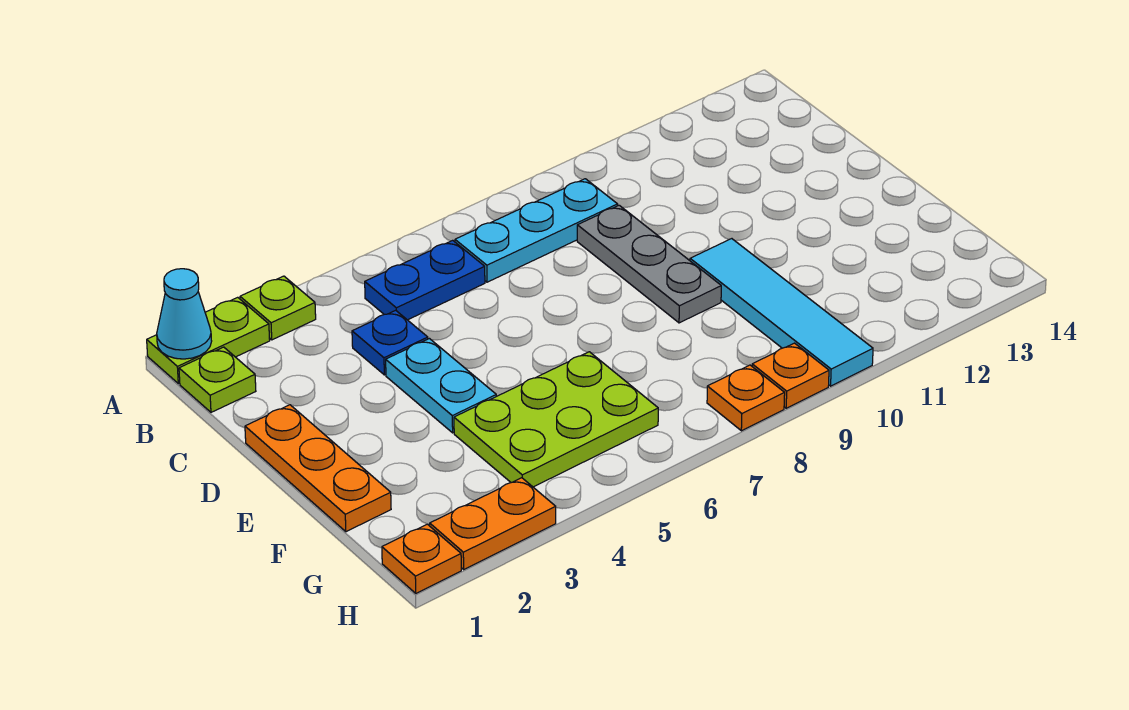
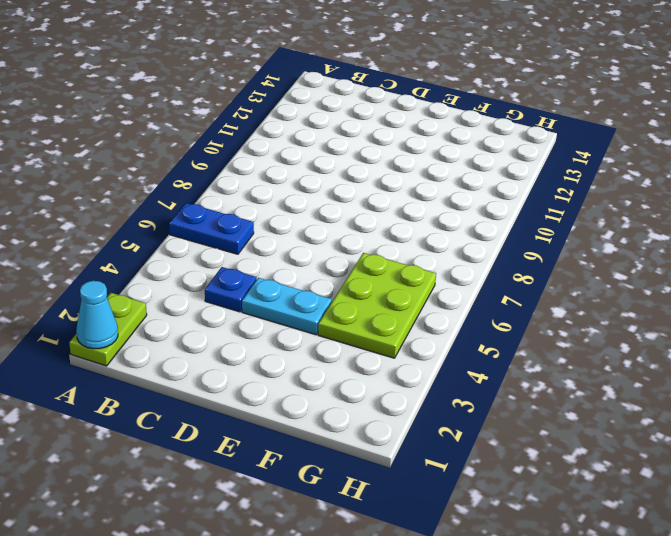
blue 1x2 plate [169,203,254,254] -> blue 1x2 plate turned to [365,240,485,320]
none -> lime 1x1 plate [240,276,316,340]
none -> lime 1x1 plate [179,347,256,412]
none -> cyan 1x3 plate [455,179,618,282]

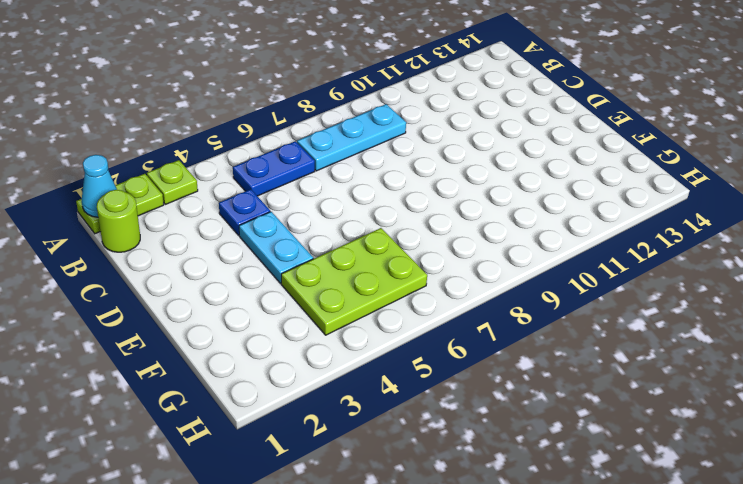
lime 1x1 round brick [97,190,140,252] -> lime 1x1 plate [179,347,256,412]
none -> grey 1x3 plate [577,205,721,323]
none -> orange 1x3 plate [245,405,391,532]
none -> cyan 1x4 tile [690,239,873,386]

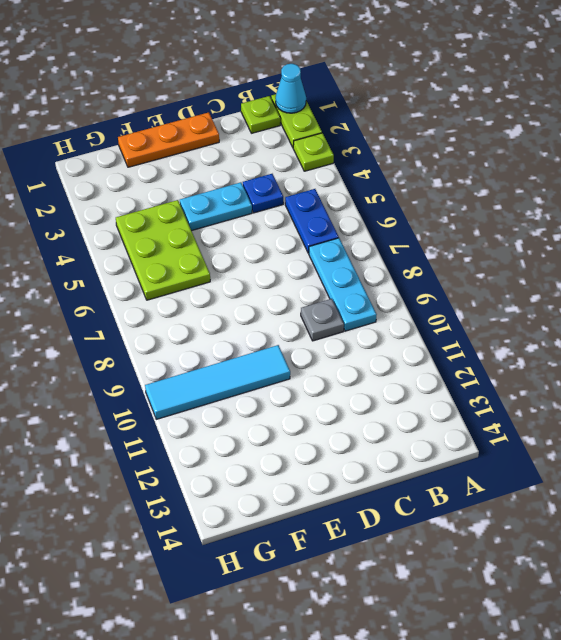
grey 1x1 plate [301,299,344,341] -> grey 1x3 plate [577,205,721,323]
none -> orange 1x1 plate [382,524,461,593]
none -> orange 1x2 plate [430,478,556,569]
none -> orange 1x1 plate [707,365,785,431]

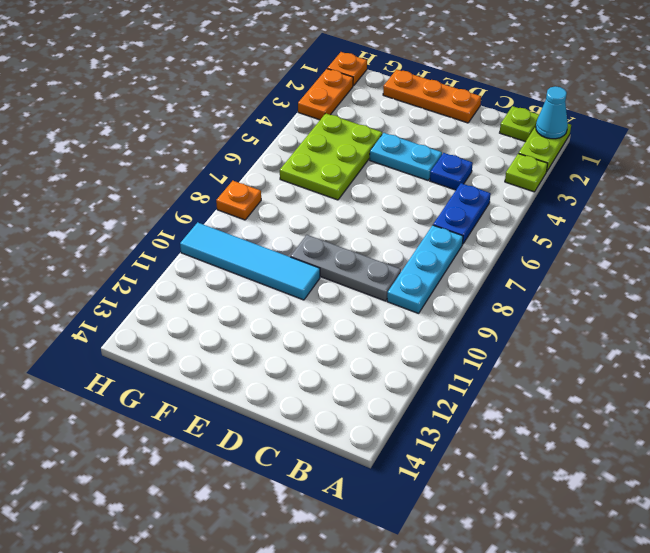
none -> orange 1x1 plate [752,343,829,408]

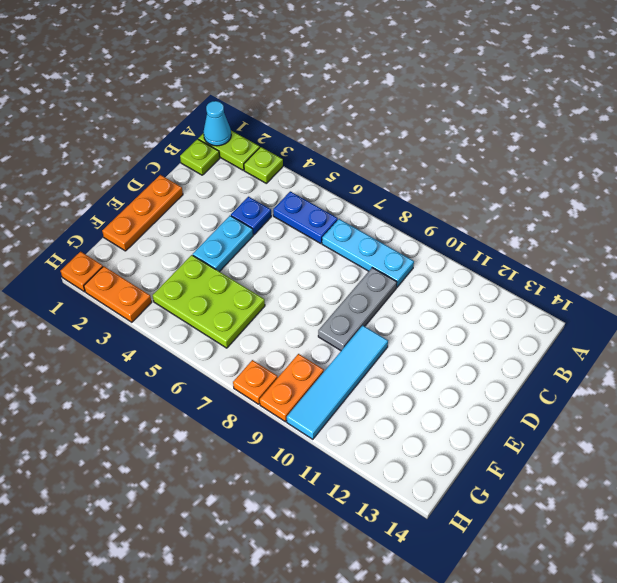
orange 1x2 plate [260,354,324,422] -> orange 1x1 plate [752,343,829,408]

